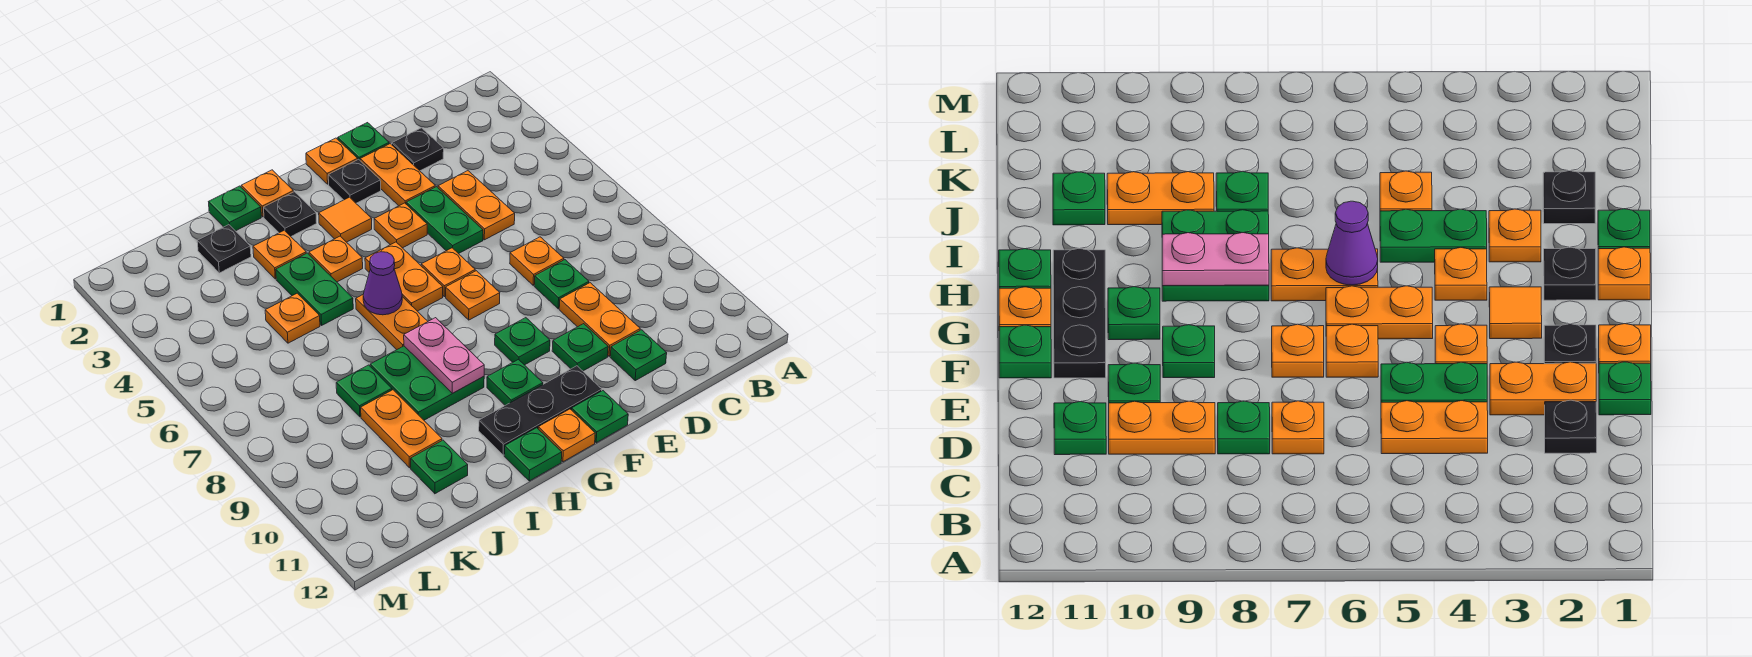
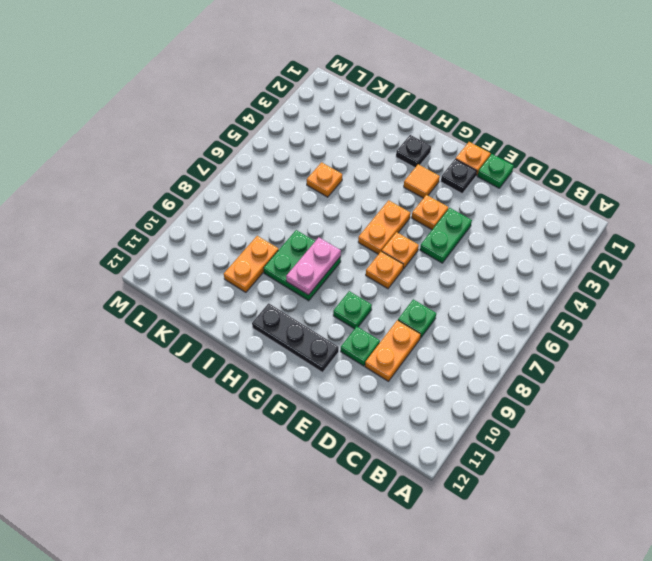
none -> black 1x1 plate [392,128,444,171]
none -> orange 1x2 plate [438,171,515,240]
none -> orange 1x1 plate [510,237,564,285]
none -> green 1x1 plate [610,330,667,381]

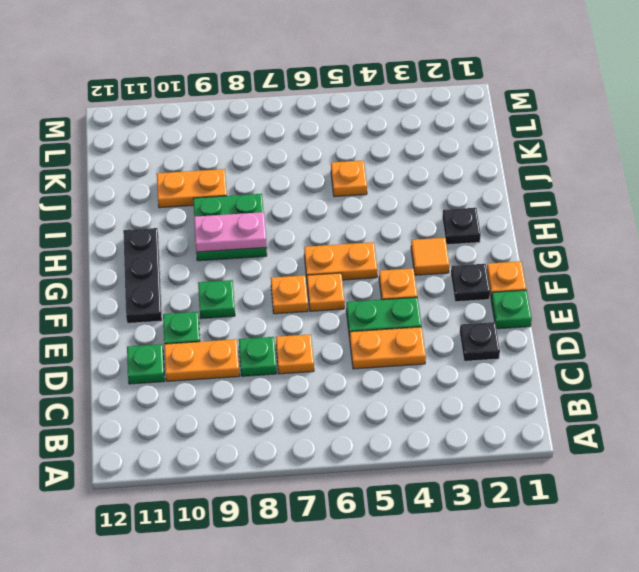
none -> orange 1x2 plate [360,144,435,206]
none -> green 1x1 plate [572,391,628,443]
none -> green 1x1 plate [487,360,543,405]
none -> orange 1x1 plate [538,409,595,462]

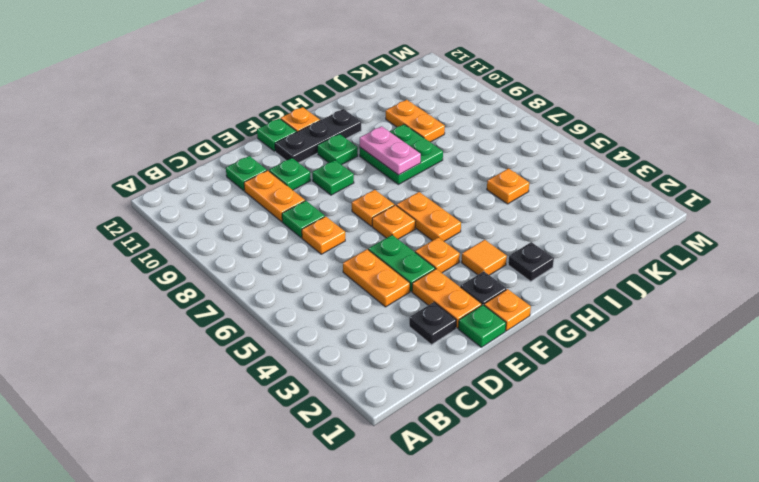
none -> orange 1x1 plate [241,170,293,217]
none -> orange 1x1 plate [309,236,363,282]
none -> orange 1x2 plate [356,295,428,350]
none -> green 1x1 plate [504,428,562,481]

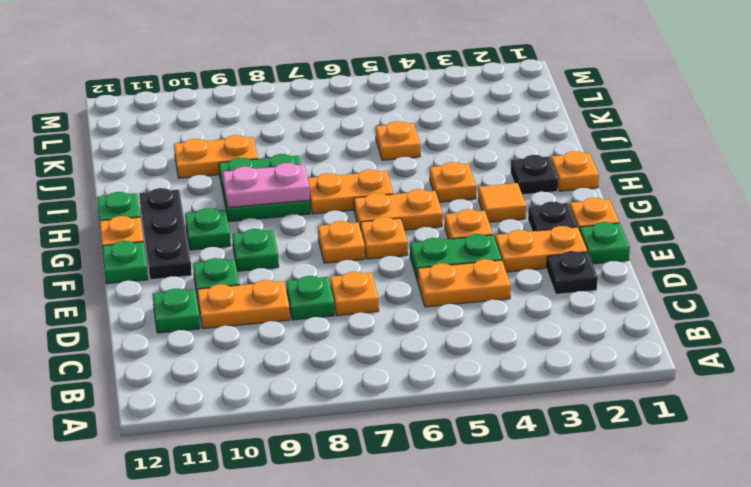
none -> green 1x1 plate [209,186,261,231]
none -> orange 1x1 plate [253,230,306,279]
none -> green 1x2 plate [276,253,353,325]
none -> black 1x1 plate [197,225,251,273]

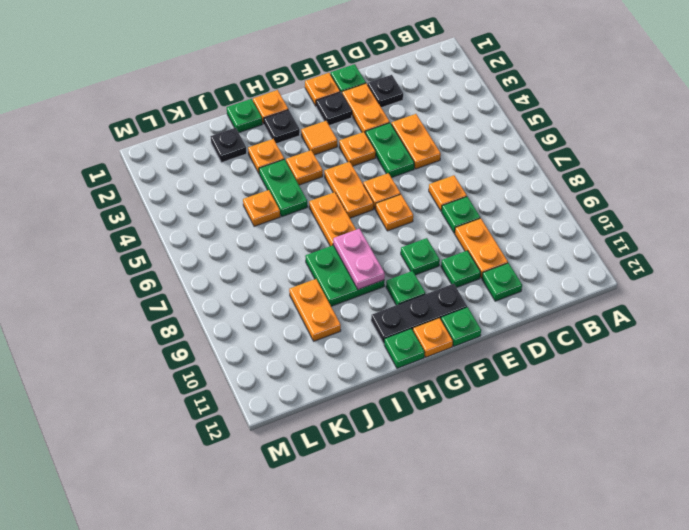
none -> green 1x1 plate [336,365,392,417]
none -> green 1x1 plate [411,440,468,494]
none -> purple 1x1 cone [363,252,402,315]

